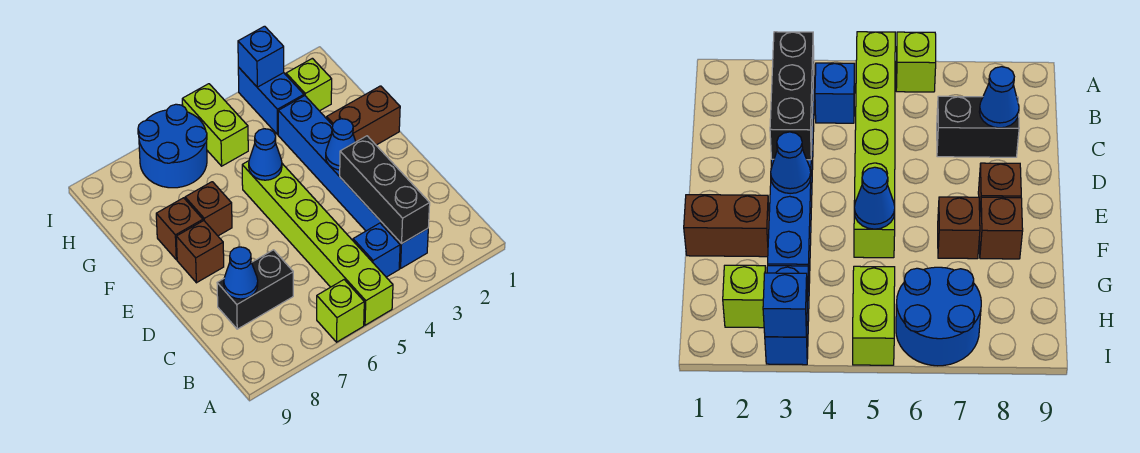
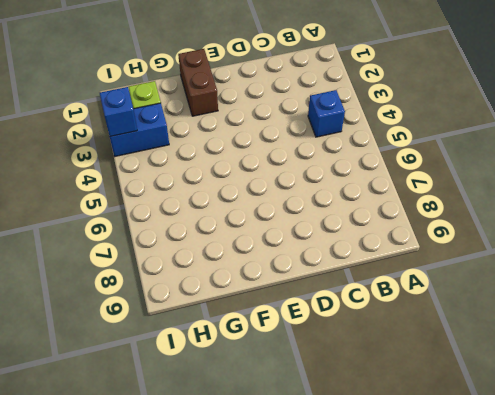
none -> lime 1x6 brick [242,161,393,325]
none -> lime 1x1 brick [317,280,364,342]
none -> blue 1x6 brick [278,96,428,268]

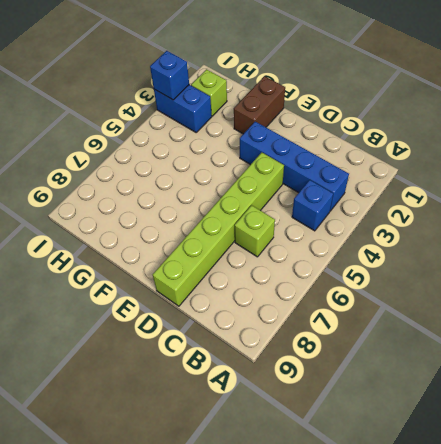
blue 1x4 brick [240,122,349,211] -> blue 1x6 brick [278,96,428,268]
lime 1x1 brick [235,205,275,257] -> lime 1x1 brick moved to [317,280,364,342]
lime 1x6 brick [153,153,284,306] -> lime 1x6 brick turned to [242,161,393,325]
none -> black 1x2 brick [217,250,293,329]
none -> brown 1x1 brick [176,221,224,283]
none -> brown 1x1 brick [185,182,232,236]

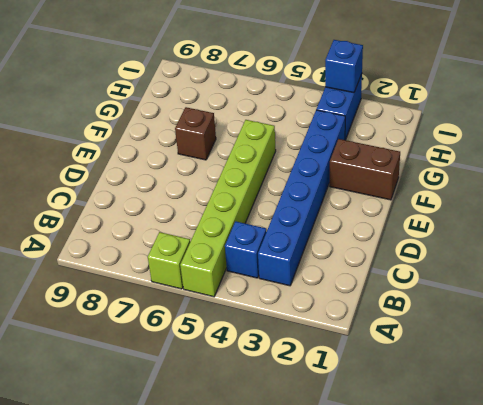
none -> black 1x2 brick [217,250,293,329]
none -> brown 1x1 brick [176,221,224,283]
none -> brown 1x1 brick [156,198,203,260]

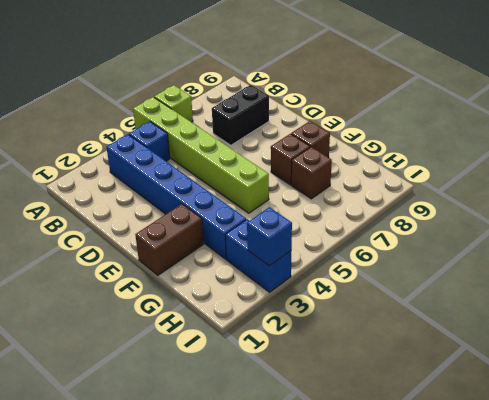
brown 1x1 brick [291,147,332,199] -> brown 1x1 brick moved to [176,221,224,283]
none -> lime 1x1 brick [286,58,332,111]
none -> lime 1x2 brick [182,84,248,166]
none -> blue 2x2 round brick [138,104,207,188]

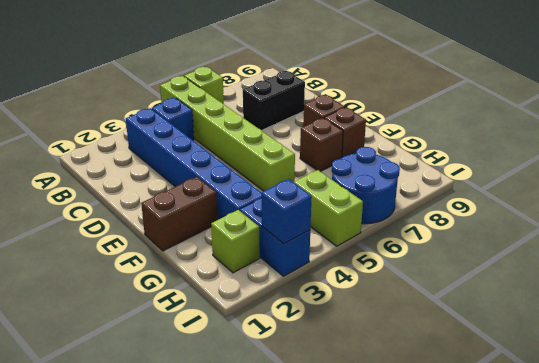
none -> black 1x3 brick [340,136,430,244]
none -> blue 1x1 cone [224,247,258,299]
none -> blue 1x1 cone [326,119,356,170]

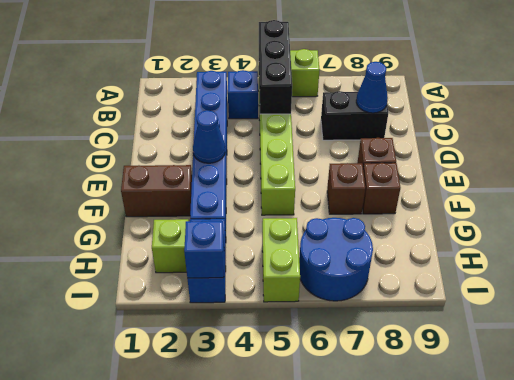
black 1x3 brick [259,20,292,114] -> black 1x3 brick moved to [340,136,430,244]
none -> blue 1x1 cone [249,129,282,180]

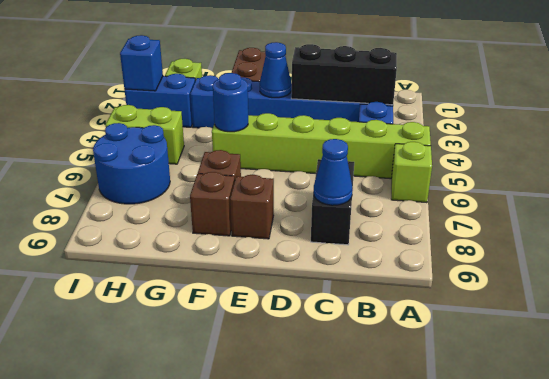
blue 1x1 round brick [213,73,248,132] -> blue 1x1 cone [249,129,282,180]

